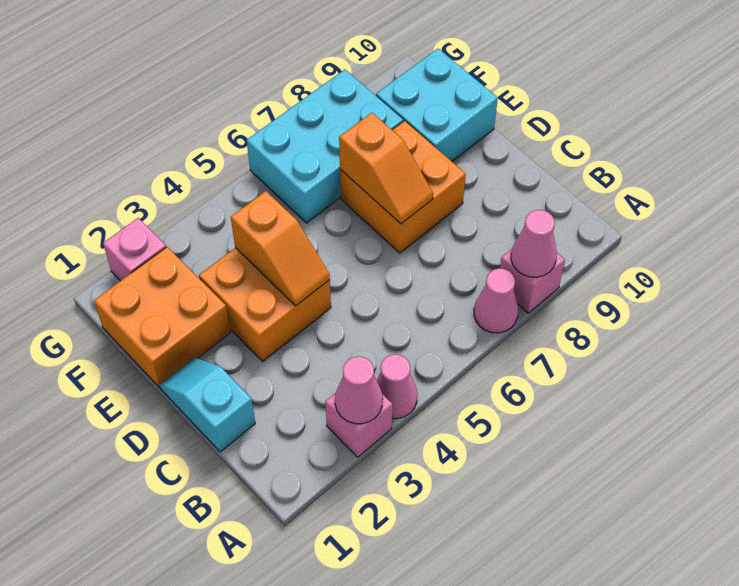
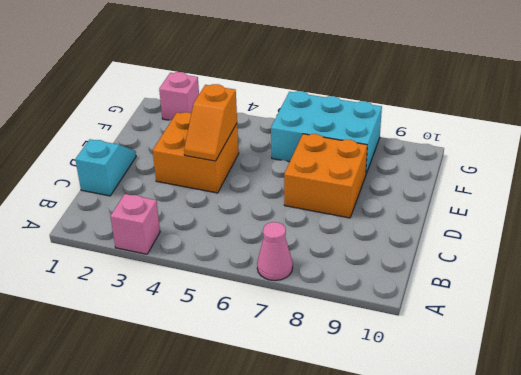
none -> pink 1x1 cone [376,354,417,419]
none -> pink 1x1 brick [500,249,565,313]
none -> orange 2x2 brick [94,247,231,387]

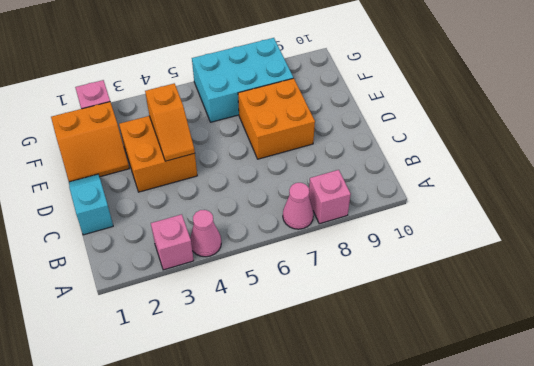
orange 2x2 slope [51,102,129,182] -> orange 2x2 brick [94,247,231,387]
none -> cyan 2x2 brick [376,49,498,161]
none -> pink 1x1 cone [335,356,383,424]
none -> pink 1x1 cone [511,210,557,277]

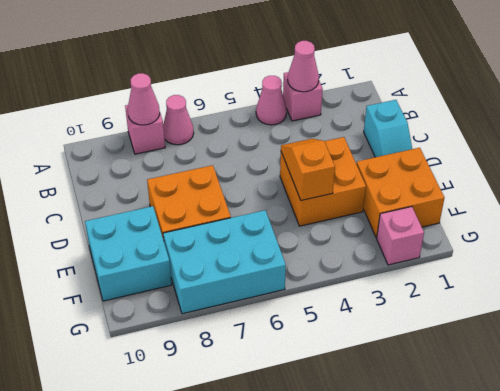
none -> orange 1x2 slope [339,113,433,224]

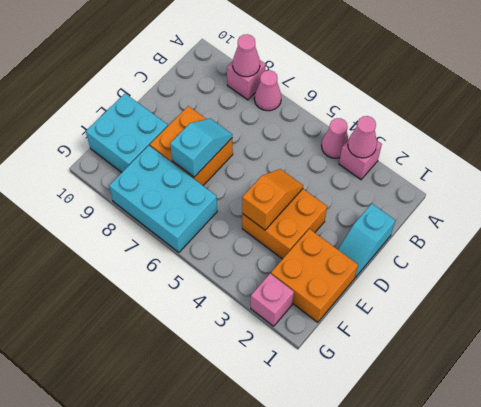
cyan 1x2 slope [170,119,232,177] -> orange 1x2 slope [339,113,433,224]

